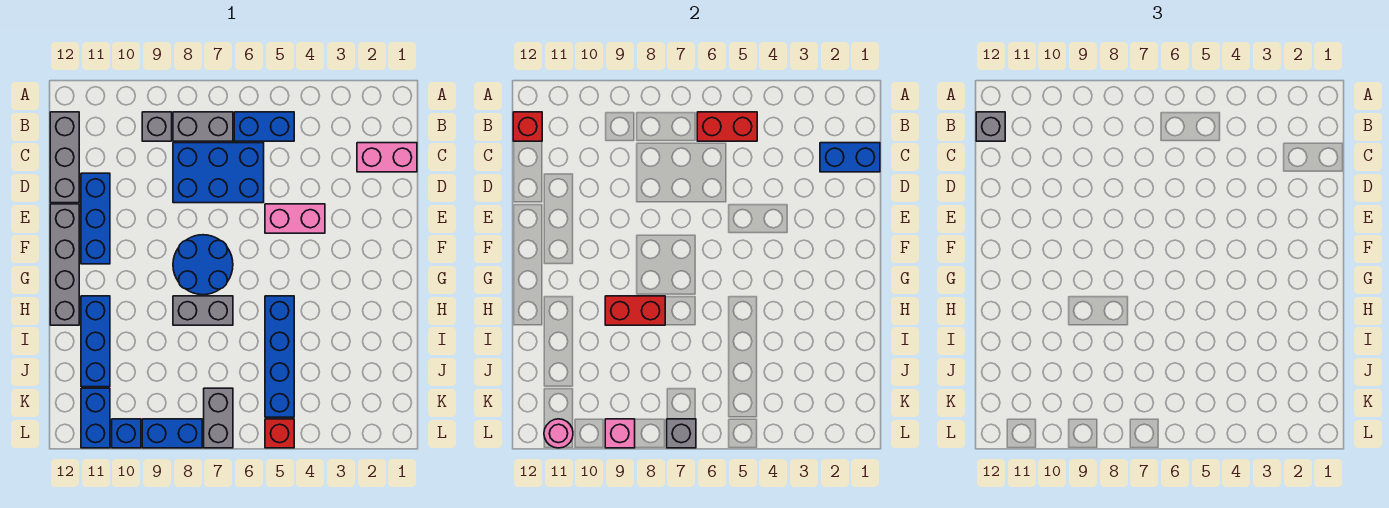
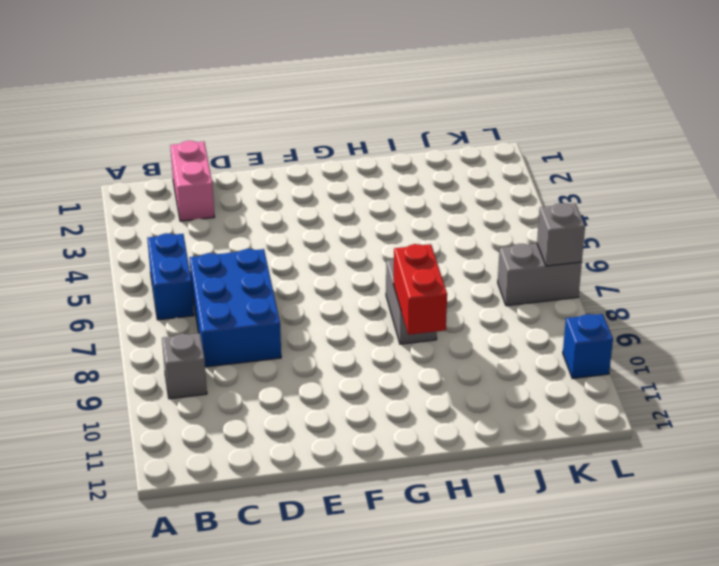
none -> grey 1x2 brick [173,112,233,141]
none -> grey 1x3 brick [50,112,79,203]
none -> blue 1x3 brick [81,173,110,264]

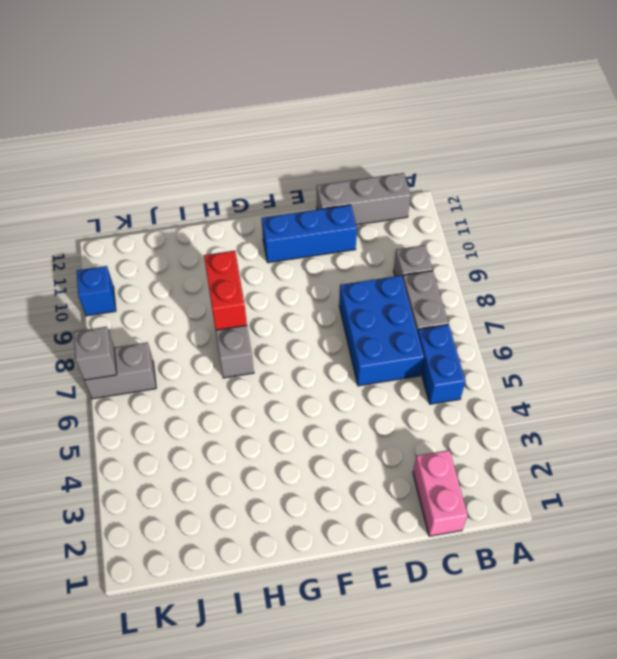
none -> pink 1x2 brick [265,204,325,233]
none -> grey 1x4 brick [50,204,79,325]
none -> blue 2x2 round brick [173,235,233,295]

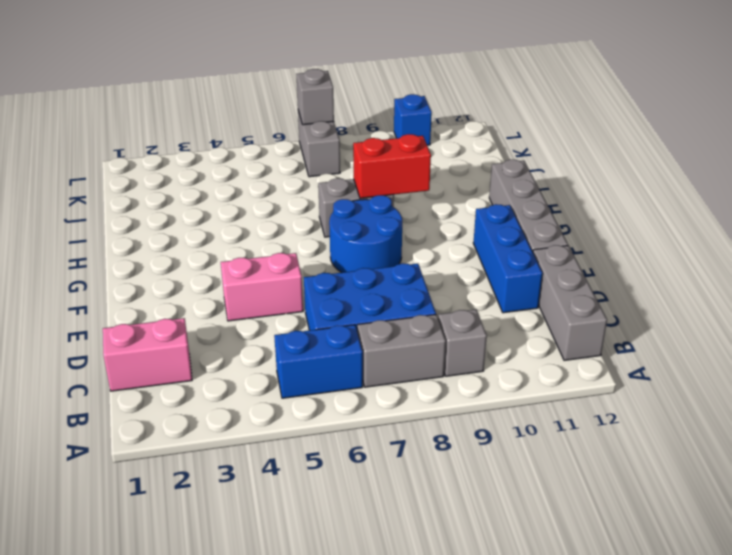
none -> blue 1x4 brick [265,296,294,417]
none -> blue 1x3 brick [81,296,110,387]
none -> blue 1x2 brick [81,388,110,448]

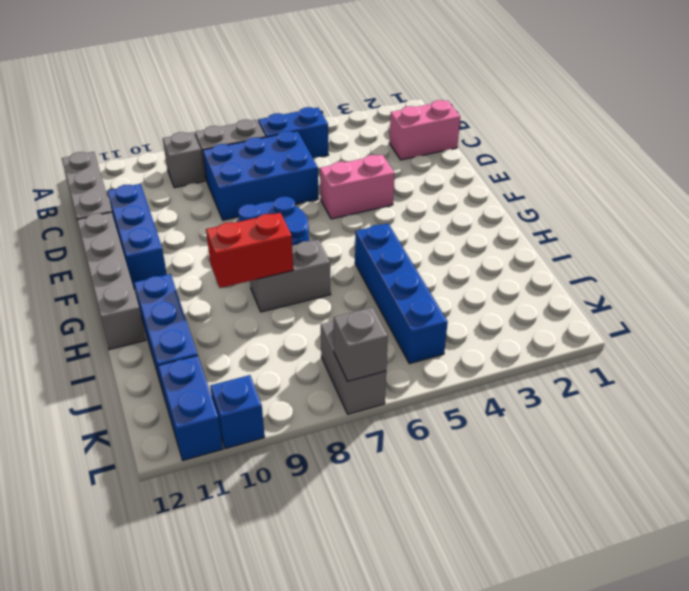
none -> red 1x1 brick [265,419,294,448]
none -> blue 1x2 brick [142,419,202,448]
none -> red 1x2 brick [697,112,757,141]

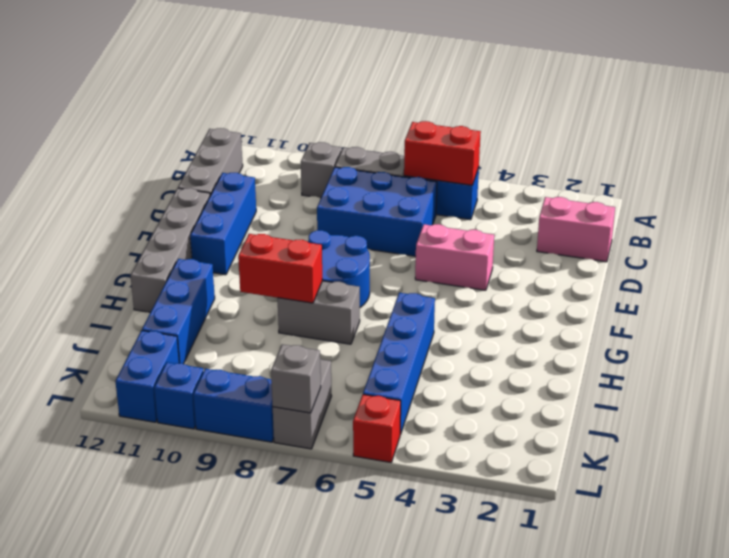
none -> red 1x1 brick [513,112,542,141]
none -> blue 1x2 brick [820,143,880,172]
none -> pink 1x1 brick [605,419,635,448]

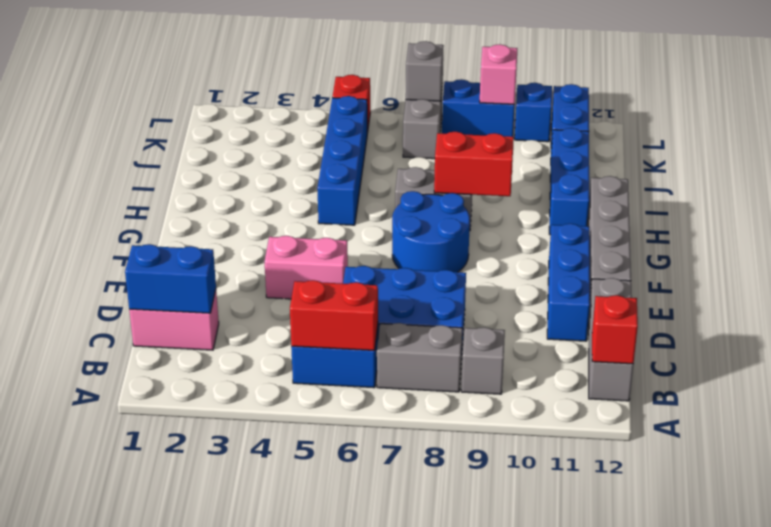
none -> pink 1x1 round brick [544,419,573,448]
none -> grey 1x1 brick [976,112,1005,141]

